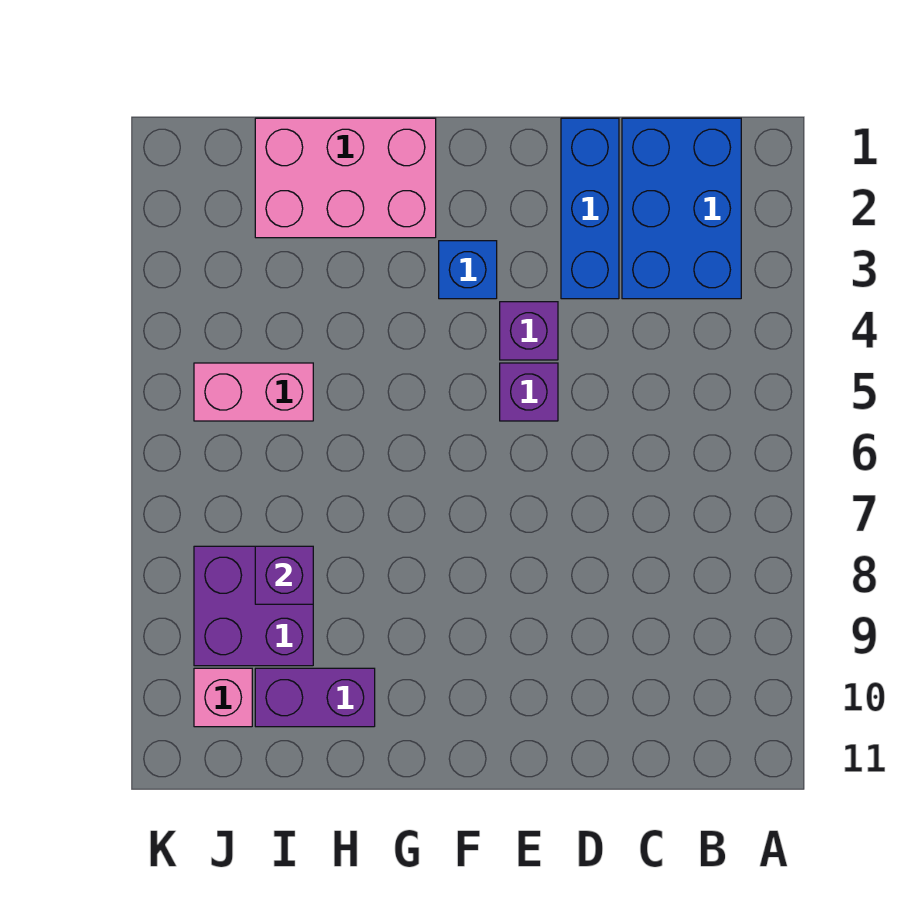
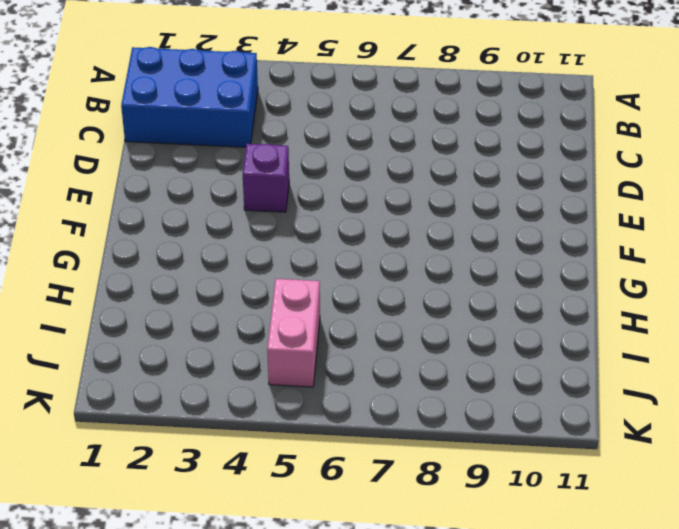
none -> blue 1x3 brick [561,118,619,299]
none -> purple 1x1 brick [500,363,558,421]

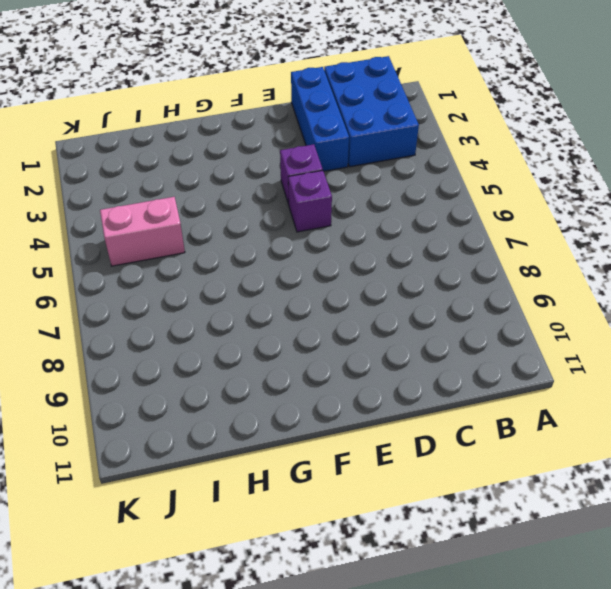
none -> blue 1x1 brick [439,241,497,299]
none -> pink 2x3 brick [255,118,436,238]

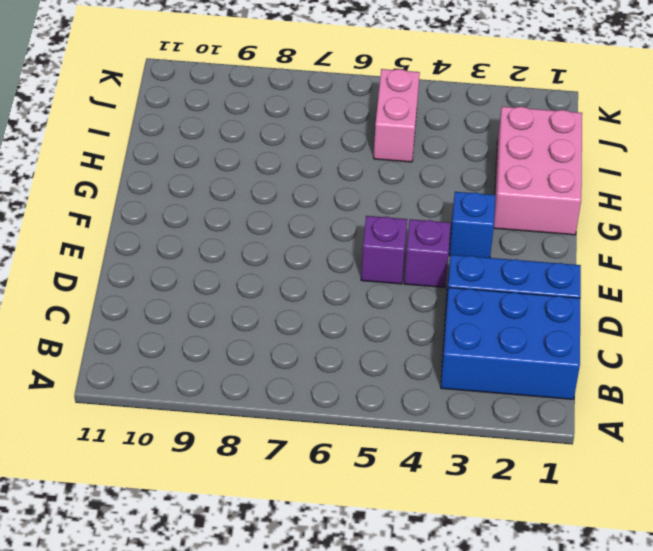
none -> purple 1x2 brick [255,668,375,727]
none -> purple 2x2 brick [194,546,313,666]

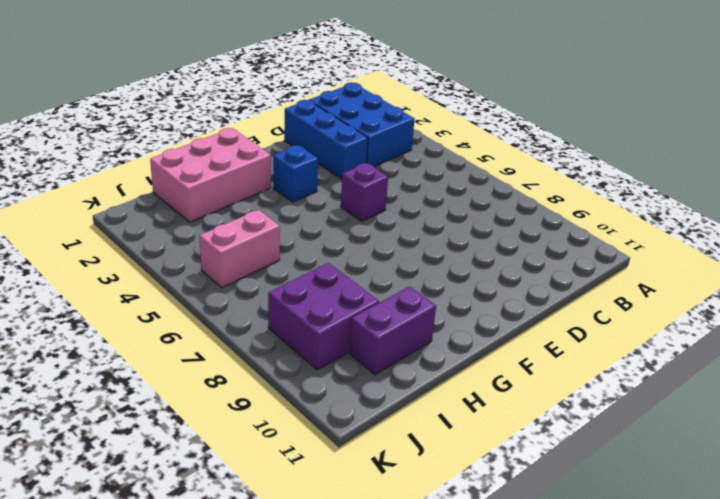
none -> purple 1x1 brick [500,302,558,360]
none -> pink 1x1 brick [194,668,252,727]

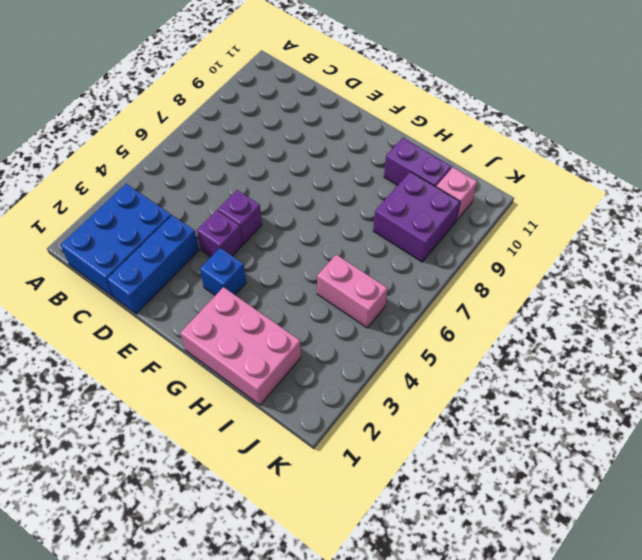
none -> purple 1x1 brick [255,546,313,604]

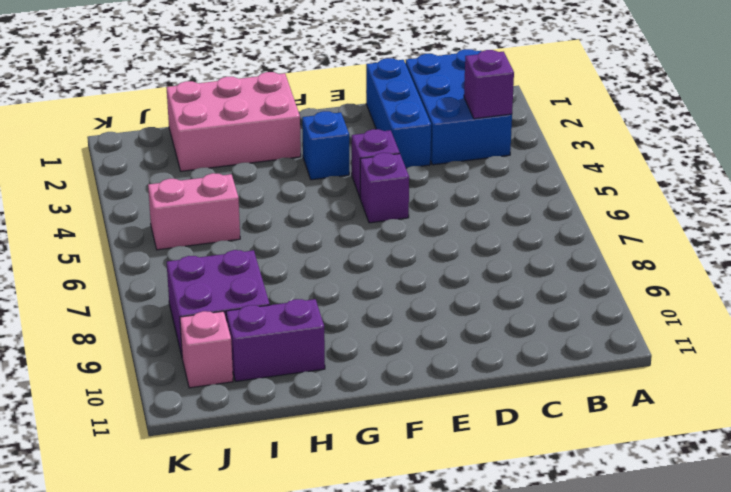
purple 1x1 brick [464,50,514,119] -> purple 1x1 brick moved to [255,546,313,604]

